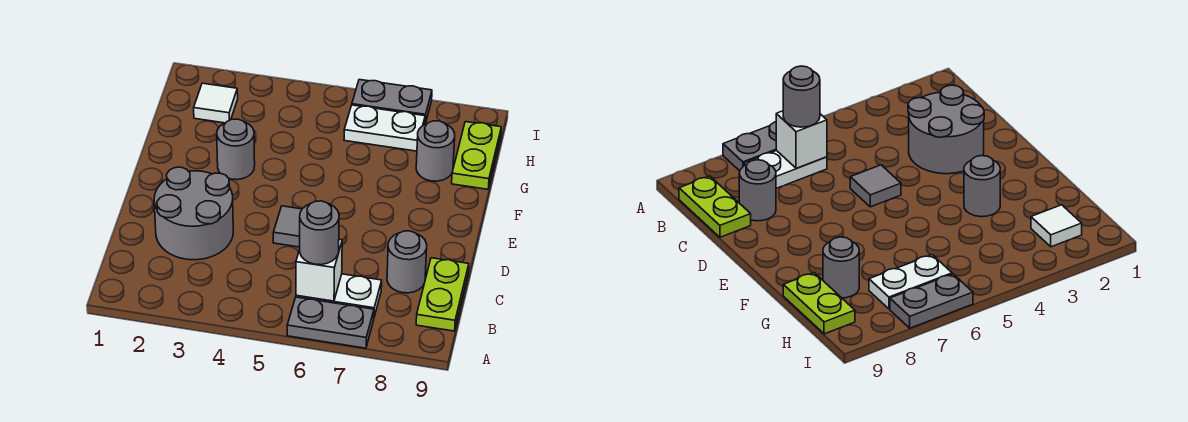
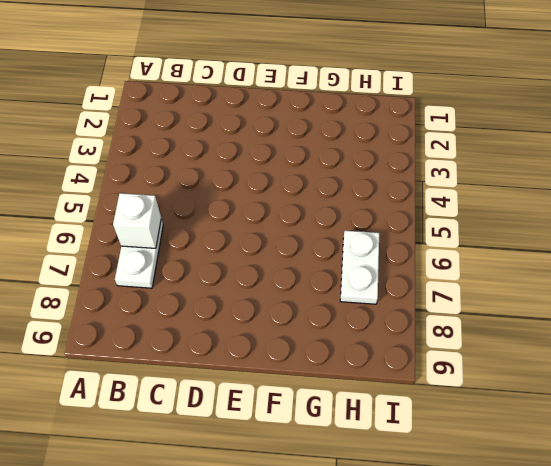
none -> grey 1x2 plate [287,297,374,348]
none -> lime 1x2 plate [416,258,469,331]
none -> grey 2x2 round brick [154,167,233,260]

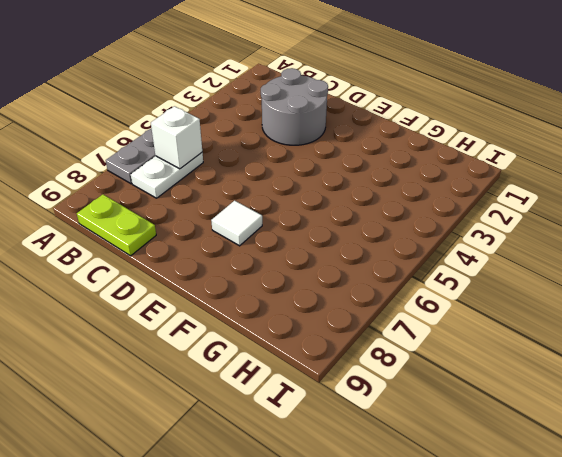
white 1x1 tile [211,201,262,246] -> white 1x1 tile moved to [194,83,238,123]
none -> grey 1x1 round brick [387,231,427,293]
none -> grey 1x1 tile [273,206,302,247]
none -> grey 1x1 round brick [217,119,255,180]

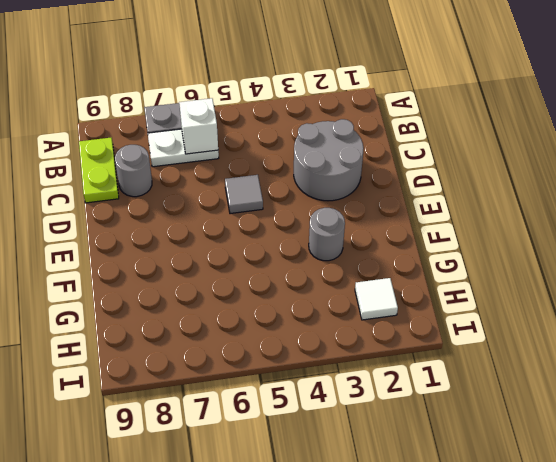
none -> grey 1x1 round brick [416,121,455,181]
none -> lime 1x2 plate [452,122,501,189]
none -> white 1x2 plate [344,105,425,151]

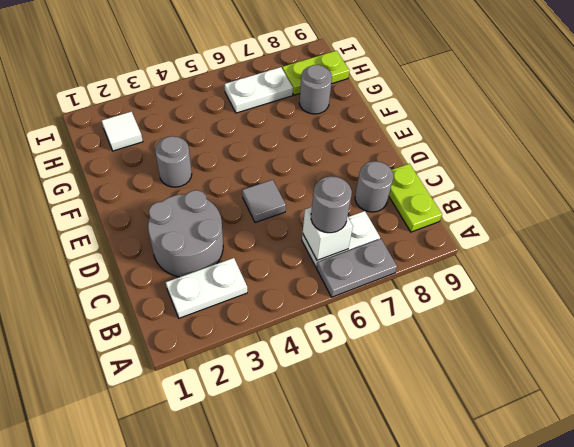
white 1x2 plate [166,258,247,318] -> none
lime 1x2 plate [282,51,349,95] -> lime 1x2 plate turned to [452,122,501,189]
none -> grey 1x2 plate [352,80,432,124]

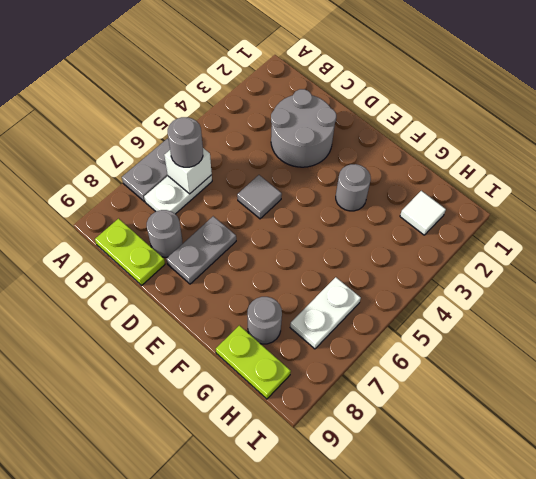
grey 1x2 plate [166,216,236,284] -> grey 1x2 plate moved to [352,80,432,124]

